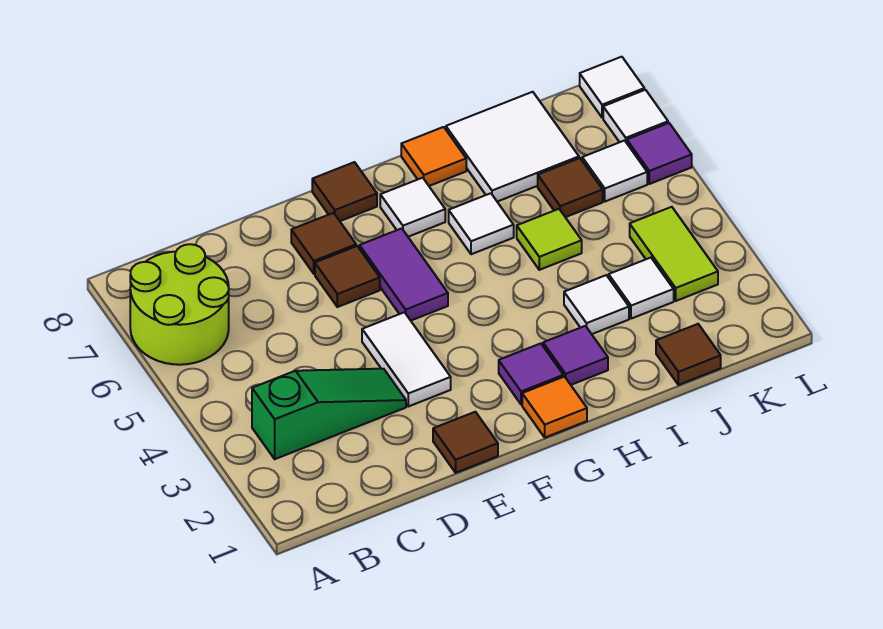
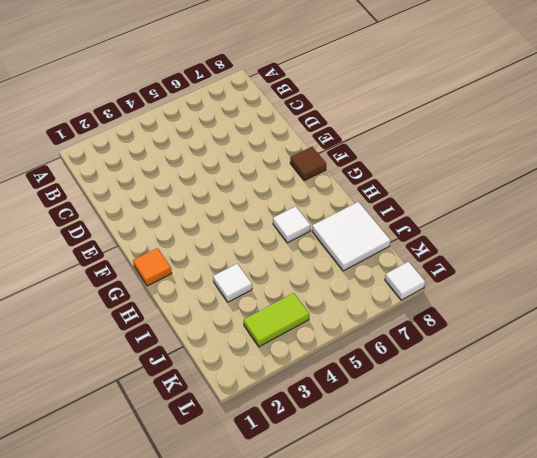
none -> lime 2x2 round brick [130,244,229,365]
none -> green 1x3 slope [252,369,406,459]
none -> brown 1x1 tile [433,412,498,473]

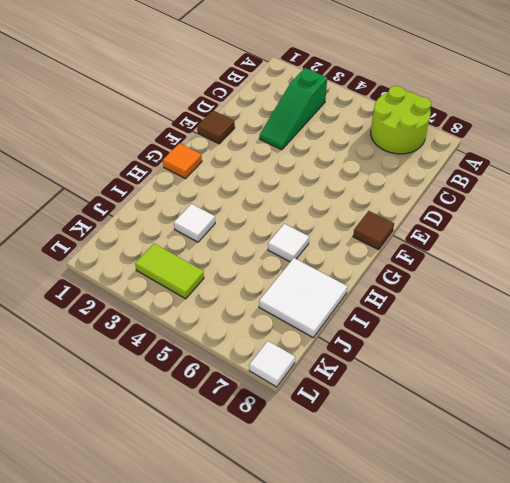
none -> white 1x2 tile [362,312,451,406]
none -> brown 1x1 tile [315,246,380,307]
none -> brown 1x1 tile [291,213,356,274]

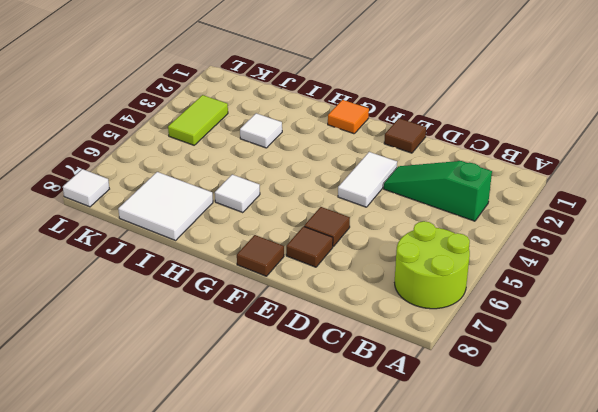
none -> purple 1x2 tile [359,228,448,320]
none -> purple 1x1 tile [499,343,563,405]
none -> white 1x1 tile [380,178,445,237]

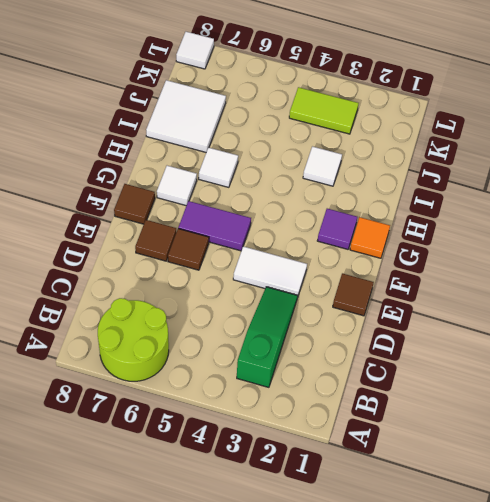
none -> purple 1x1 tile [543,326,608,385]
none -> orange 1x1 tile [401,127,466,186]
none -> lime 1x1 tile [517,209,582,270]

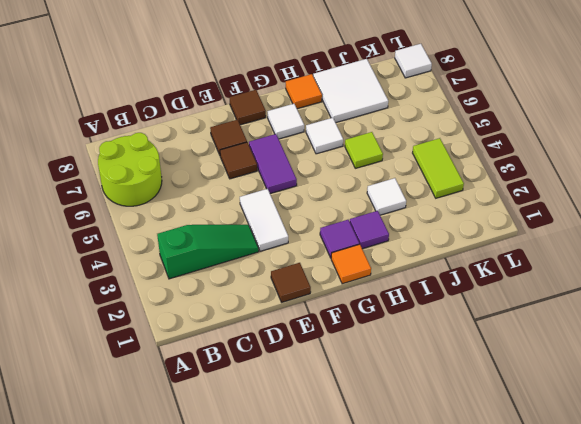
none -> brown 1x1 tile [656,324,721,385]
none -> white 1x1 tile [609,258,674,319]
none -> brown 1x1 tile [538,158,603,217]

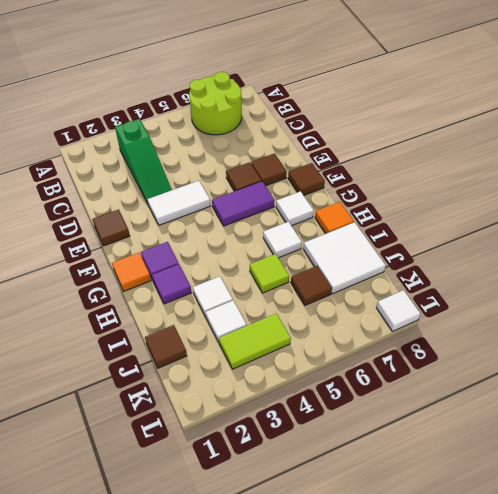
none -> white 1x1 tile [582,141,647,201]
none -> purple 1x1 tile [627,123,692,184]
none -> white 1x1 tile [603,90,668,143]

